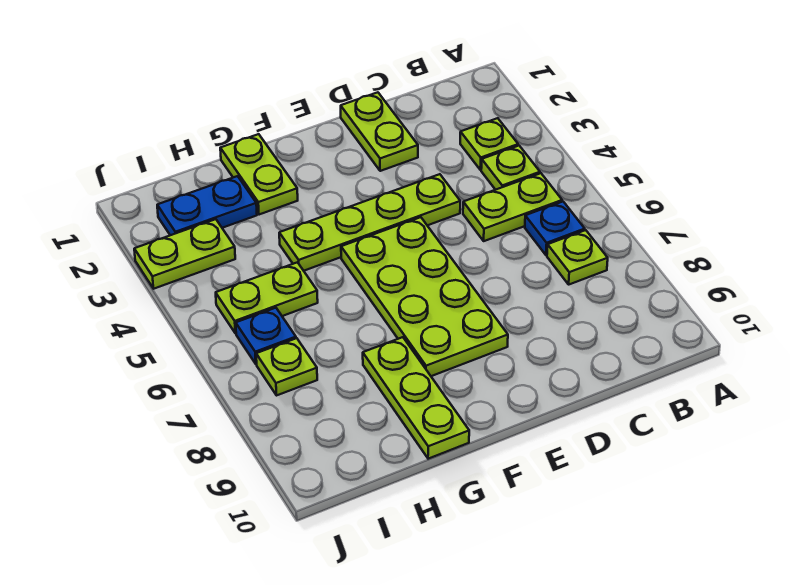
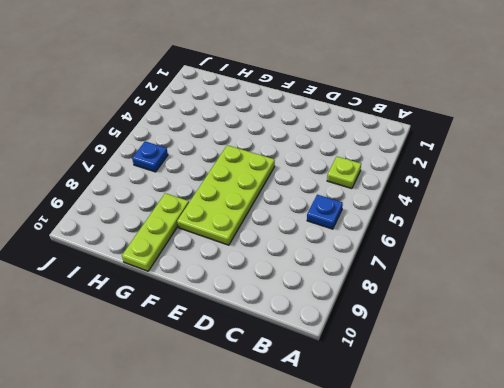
none -> lime 1x1 plate [460,118,518,170]
none -> lime 1x2 plate [463,173,562,241]
none -> lime 1x1 plate [547,230,608,284]

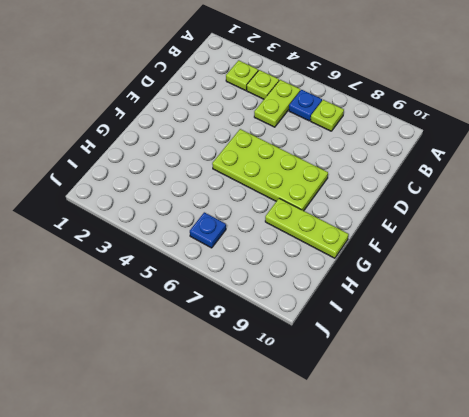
none -> lime 1x2 plate [341,92,418,171]
none -> lime 1x4 plate [279,174,460,271]
none -> lime 1x2 plate [220,134,298,215]

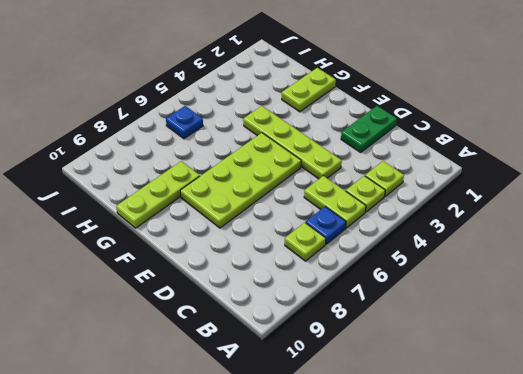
green 1x2 plate [341,106,397,152] -> lime 1x2 plate [341,92,418,171]
none -> blue 1x2 plate [157,176,257,235]
none -> lime 1x2 plate [216,262,318,333]
none -> lime 1x2 plate [134,219,235,289]

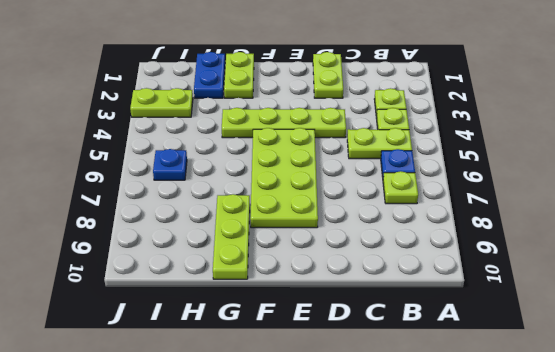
blue 1x2 plate [194,52,225,98] -> blue 1x2 plate turned to [157,176,257,235]
none -> lime 1x2 plate [216,262,318,333]
none -> lime 1x1 plate [256,338,317,396]

